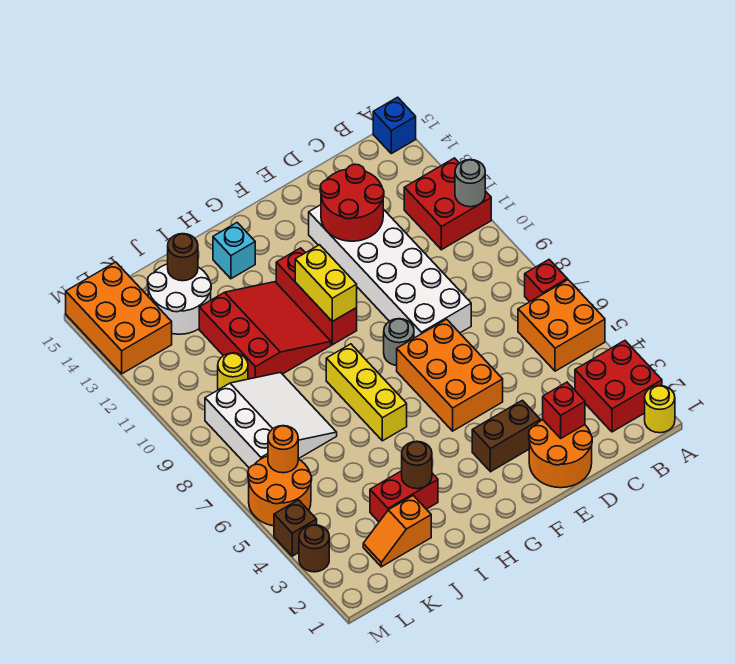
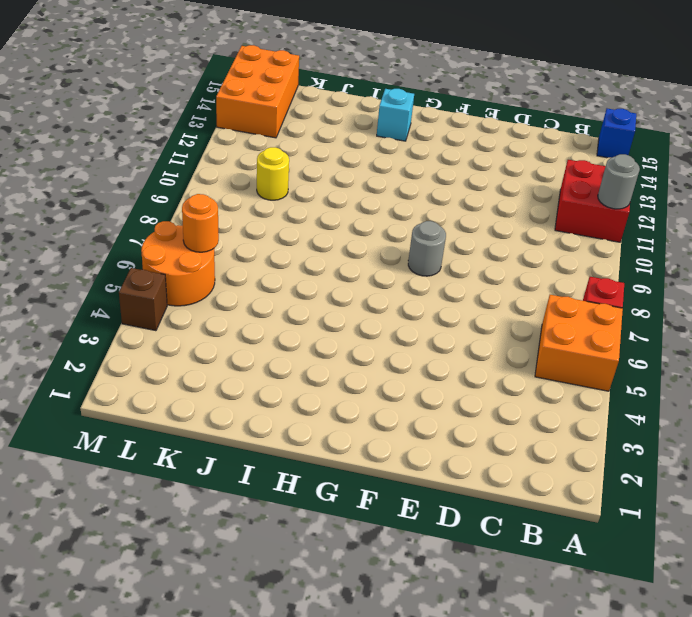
none -> yellow 1x1 round brick [645,386,675,433]
none -> red 2x2 brick [575,341,662,432]
none -> orange 2x2 round brick [529,420,592,488]
none -> white 2x6 brick [309,205,471,338]

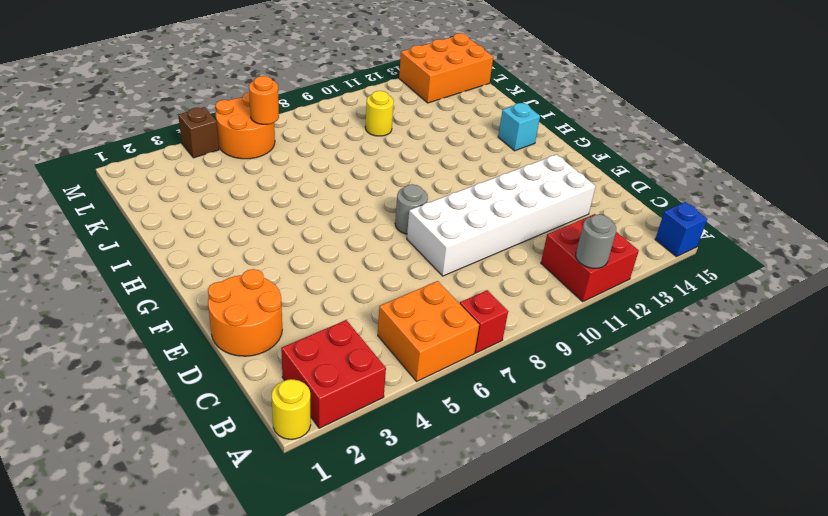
none -> brown 1x2 brick [472,400,541,472]
none -> orange 2x3 brick [397,319,503,431]
none -> red 1x3 brick [276,248,357,345]
none -> yellow 1x3 brick [326,344,407,441]

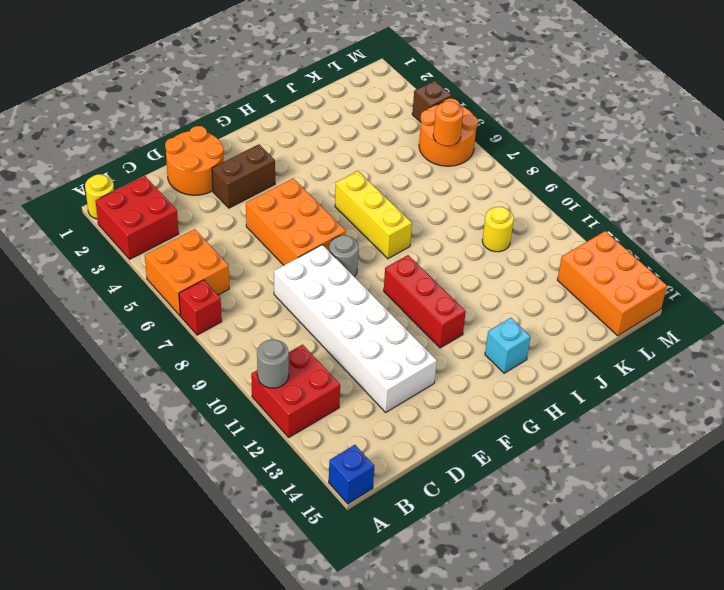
none -> red 3x3 slope [199,282,331,379]
none -> red 1x2 brick [370,471,438,522]
none -> orange 1x2 slope [363,496,431,567]
none -> white 3x3 slope [205,372,337,468]

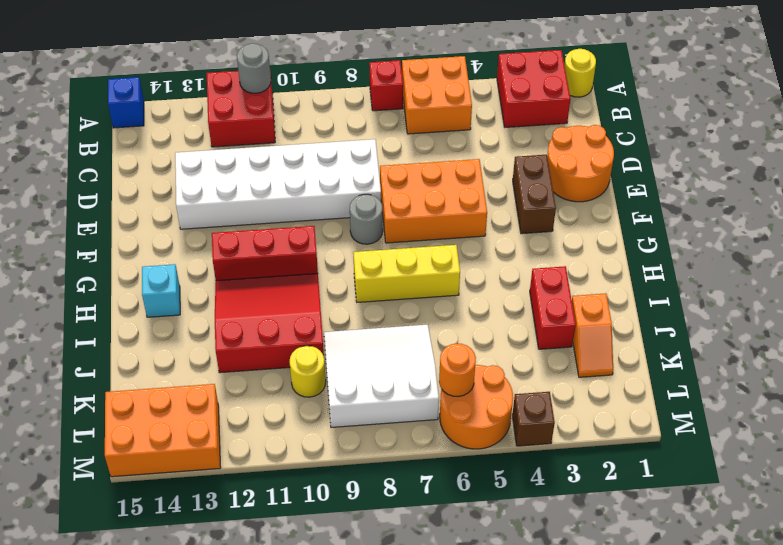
none -> white 2x2 round brick [148,264,211,334]
none -> brown 1x1 round brick [299,525,329,572]
none -> red 1x1 brick [543,382,585,438]
none -> red 2x2 round brick [320,164,384,241]

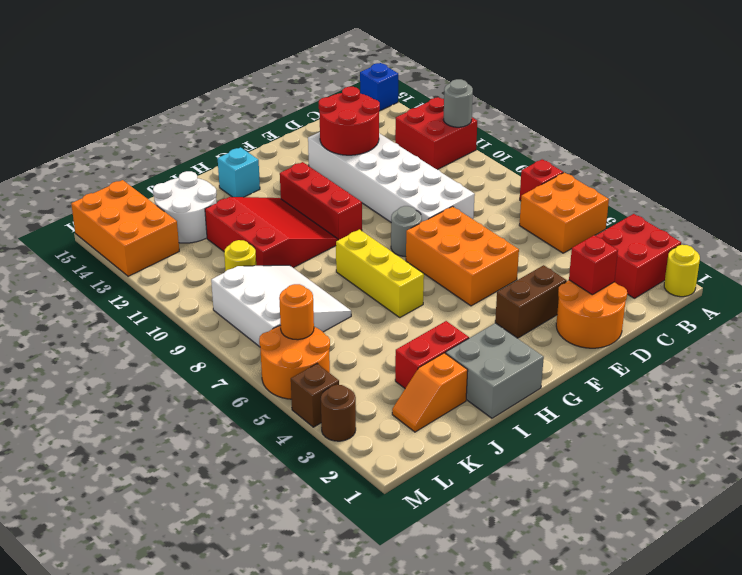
grey 2x2 brick [446,323,544,418] -> none
none -> yellow 1x2 brick [295,245,357,321]
none -> brown 1x1 round brick [402,441,432,489]
none -> brown 1x1 round brick [168,234,198,281]

